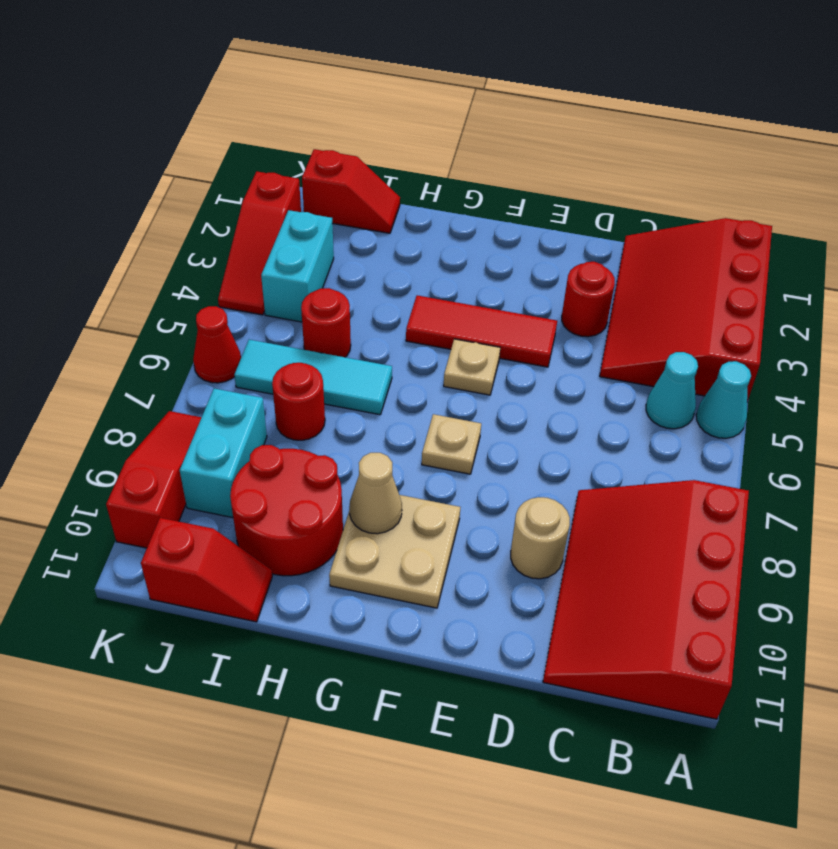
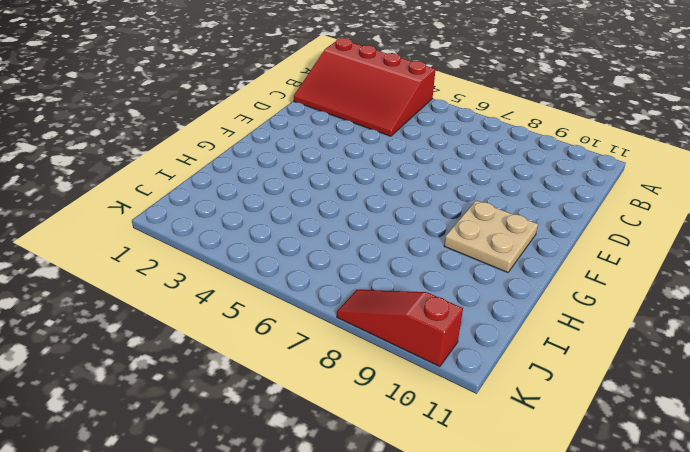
none -> cyan 1x1 cone [696,361,751,438]
none -> red 3x4 slope [543,480,749,719]
none -> cyan 1x1 cone [646,352,698,429]

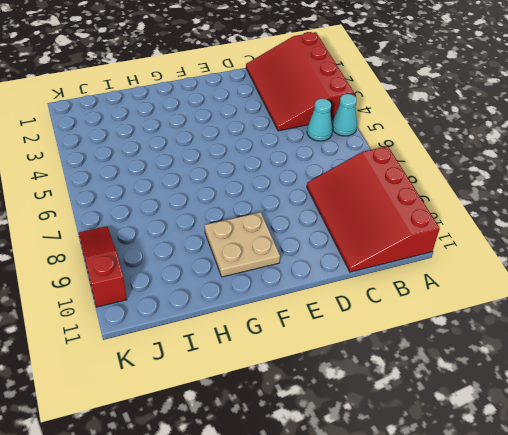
none -> red 1x1 round brick [562,262,615,337]
none -> tan 1x1 round brick [511,497,570,579]
none -> red 1x3 tile [406,295,557,367]

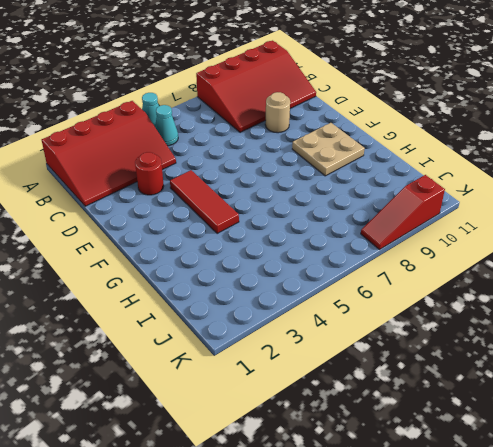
none -> tan 1x1 plate [444,339,500,395]
none -> tan 1x1 plate [422,414,481,474]
none -> cyan 1x3 tile [234,340,392,415]

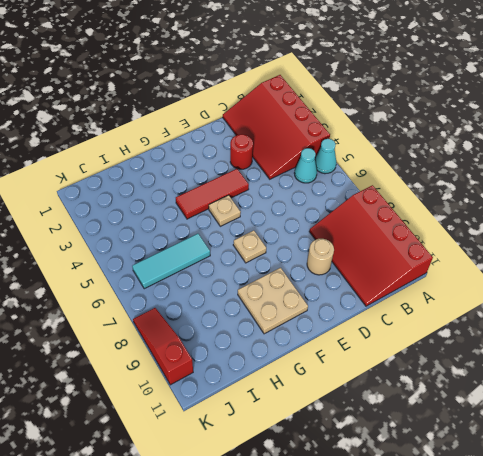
none -> red 2x2 round brick [230,445,343,576]
none -> red 1x2 slope [302,149,400,233]
none -> red 1x1 round brick [301,288,351,357]

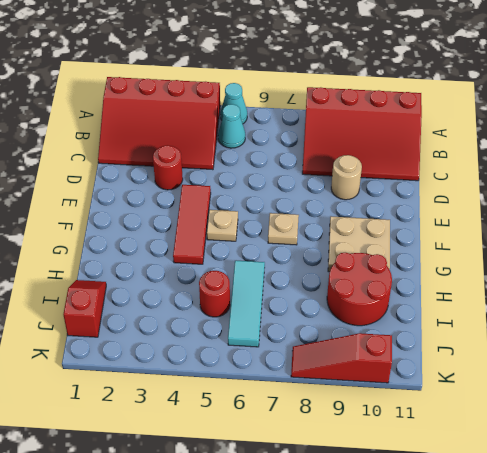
none -> red 1x1 round brick [272,363,325,440]
none -> red 1x2 slope [141,518,272,622]
none -> cyan 1x2 brick [261,210,334,322]

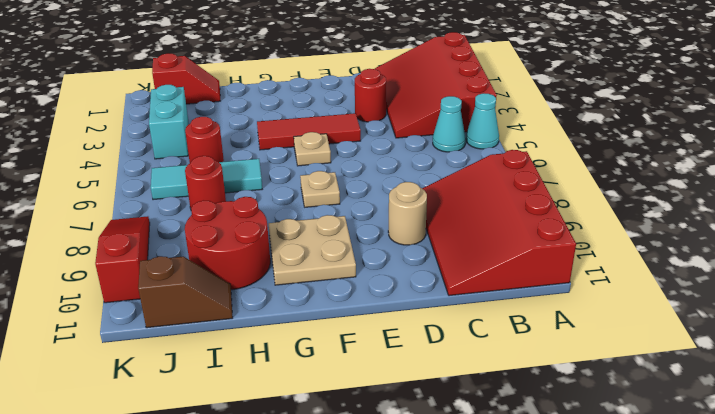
brown 1x2 slope [138,256,233,328] -> red 1x2 slope [141,518,272,622]
none -> cyan 1x2 brick [180,389,267,518]
none -> red 1x3 slope [218,171,301,315]
none -> red 1x1 cone [193,306,241,383]

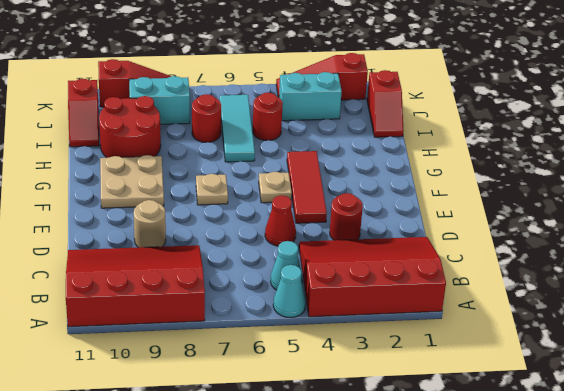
red 1x1 cone [265,195,296,246] -> red 1x1 cone moved to [193,306,241,383]
none -> tan 1x1 cone [349,453,402,534]

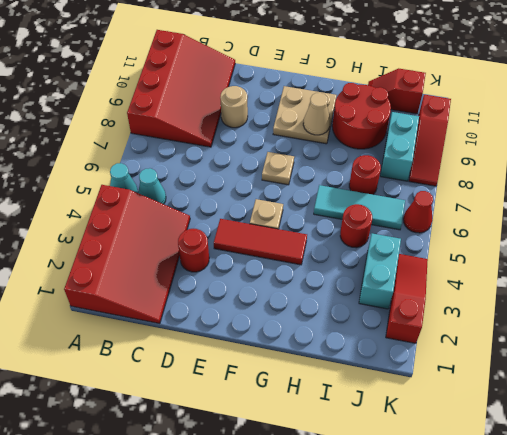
none -> red 1x2 slope [302,149,400,233]

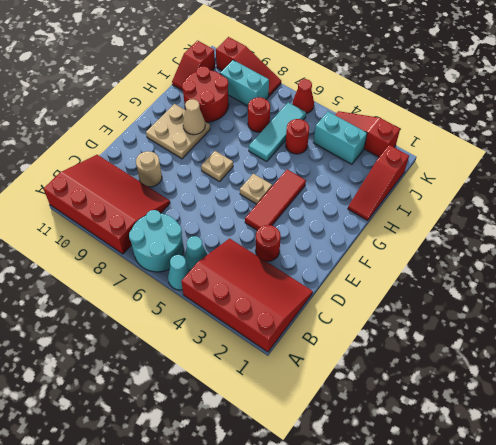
cyan 2x2 round brick [129,210,183,272] -> none
red 1x3 slope [348,145,409,220] -> red 1x2 slope [302,149,400,233]

